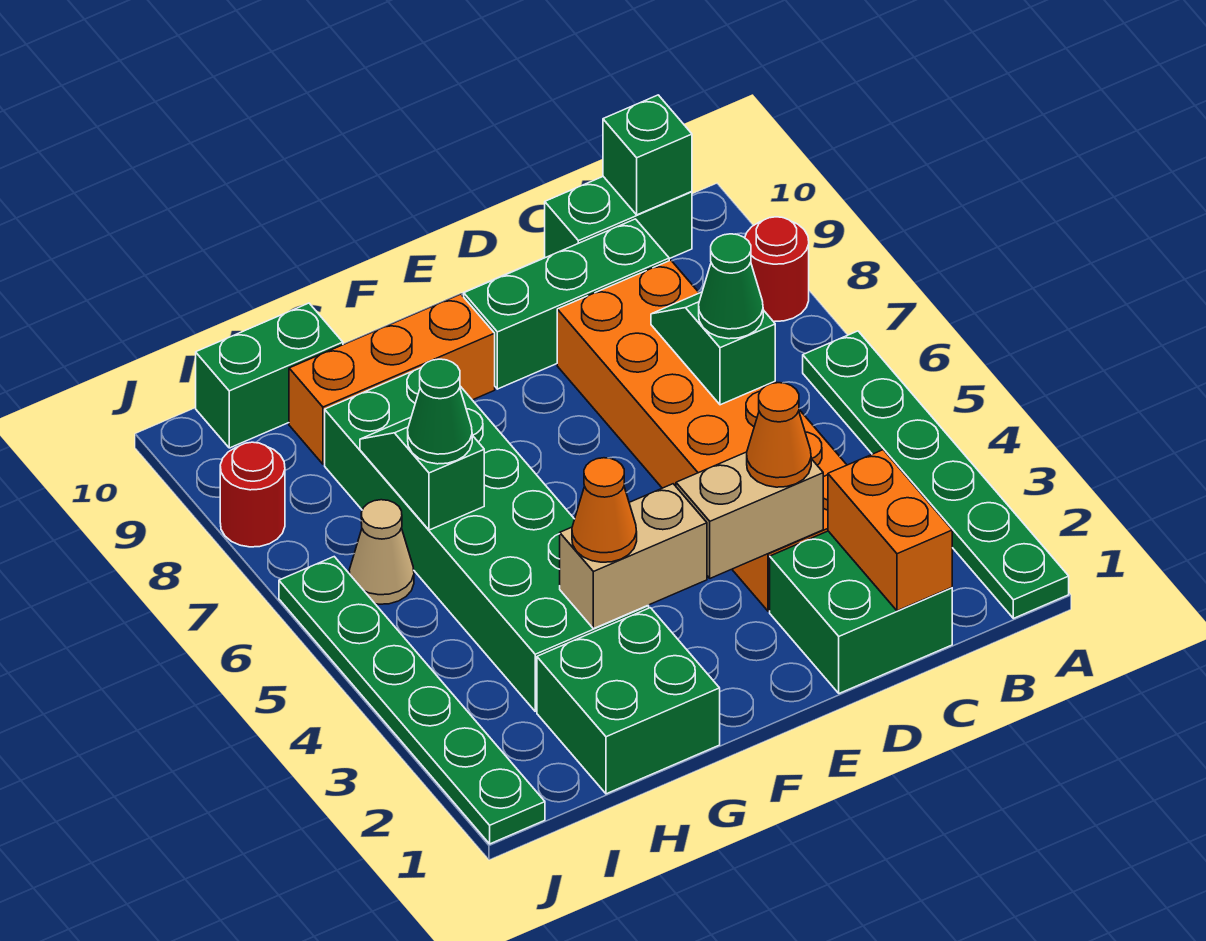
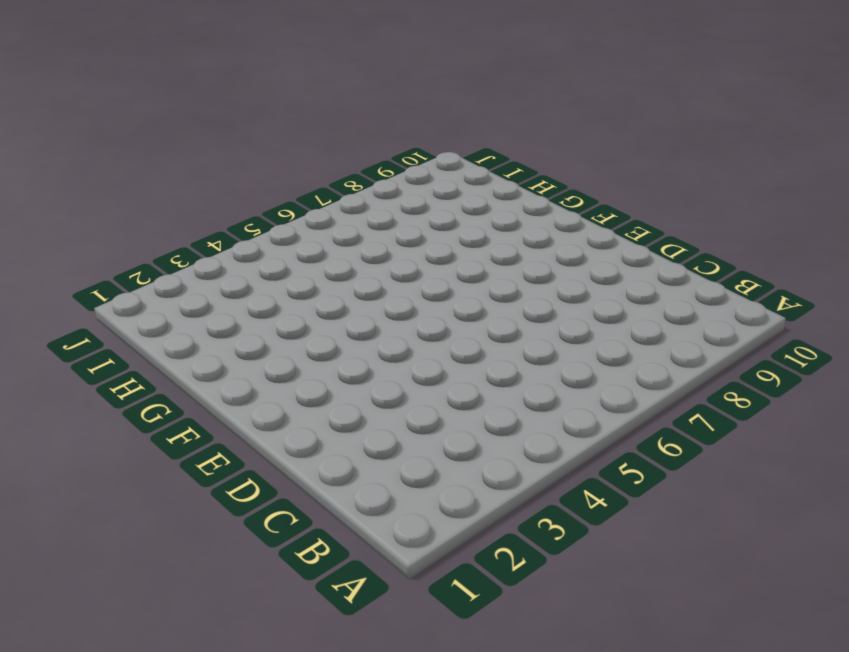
none -> green 1x6 plate [803,331,1069,618]
none -> red 1x1 round brick [745,217,809,322]
none -> green 1x2 brick [545,177,692,259]

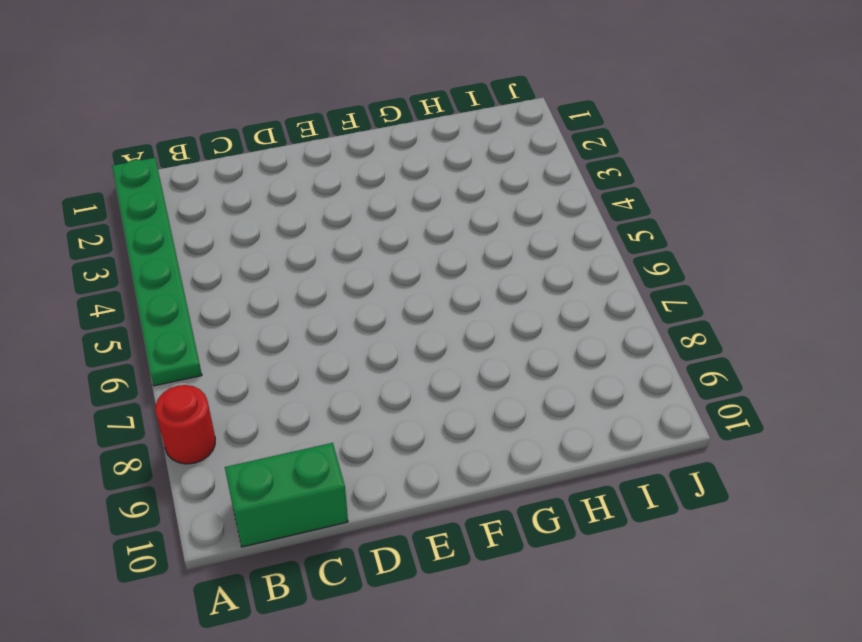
none -> green 2x2 brick [770,531,952,693]
none -> orange 2x6 brick [557,260,847,611]
none -> green 1x3 brick [464,219,669,389]

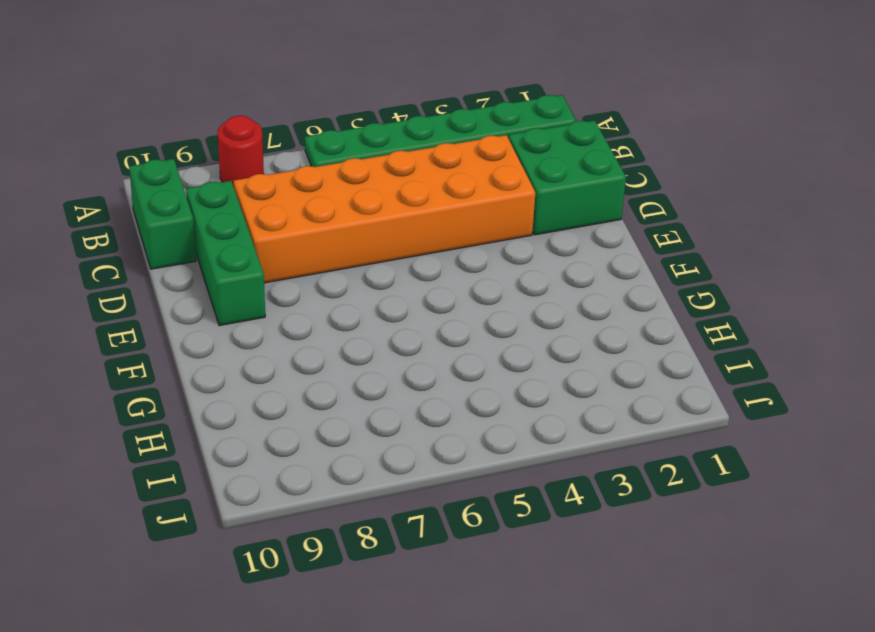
none -> orange 1x3 brick [289,294,495,464]
none -> green 2x2 brick [537,608,720,794]
none -> green 2x6 brick [325,368,649,711]

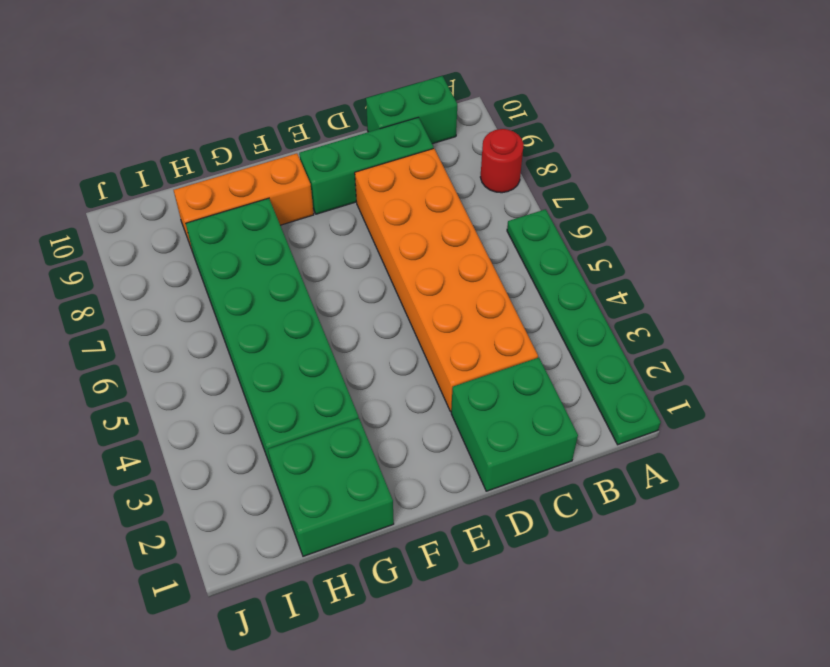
none -> green 1x2 brick [196,303,343,448]
none -> tan 1x1 cone [349,500,414,604]
none -> green 1x6 plate [279,557,545,844]

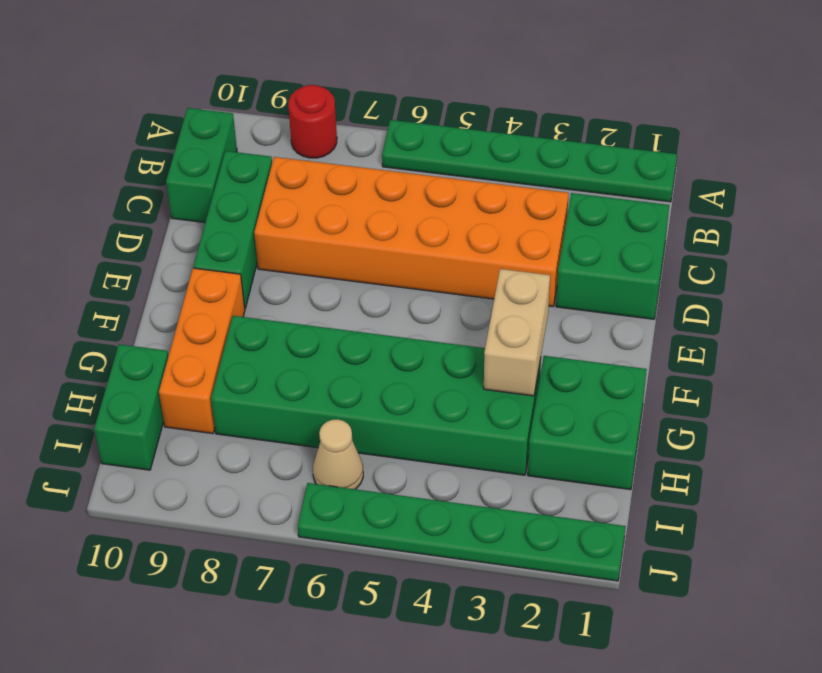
none -> red 1x1 round brick [220,442,285,547]
none -> green 1x1 brick [603,95,692,215]
none -> orange 1x2 brick [828,450,952,611]

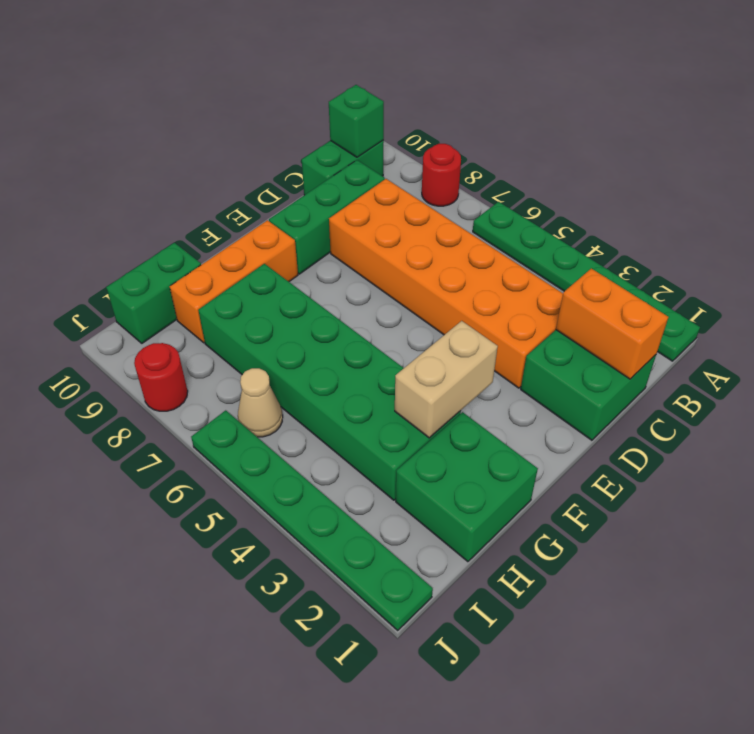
none -> green 1x2 slope [651,292,775,405]
none -> tan 1x2 brick [676,452,823,578]
none -> green 1x2 slope [360,417,484,530]

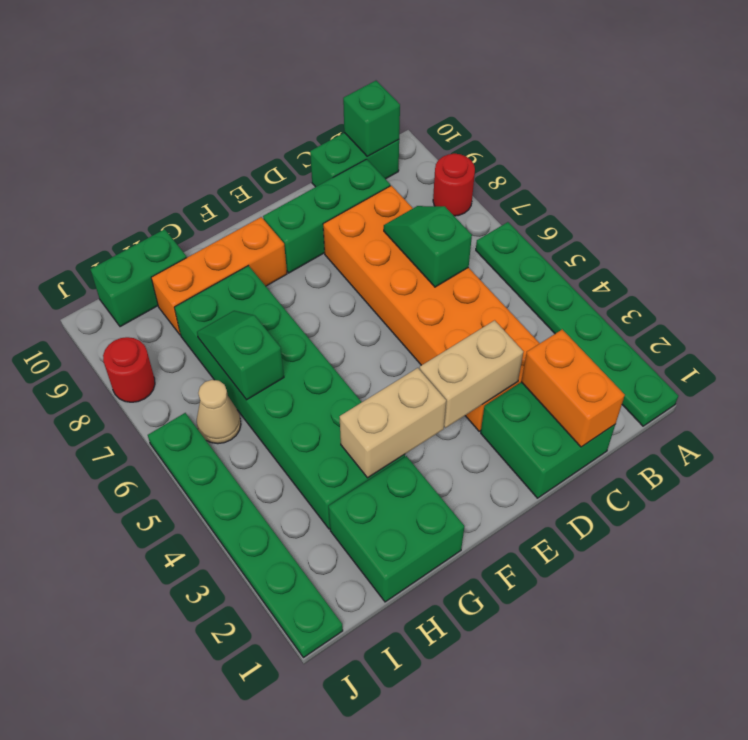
none -> green 1x1 cone [699,234,763,339]
none -> orange 1x1 cone [747,383,811,487]
none -> orange 1x1 cone [572,458,637,562]

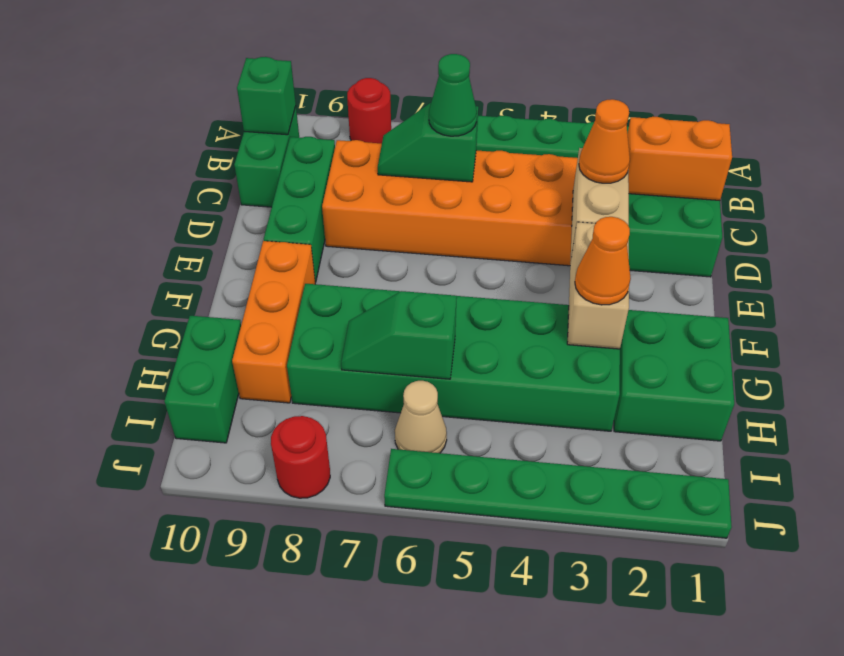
none -> green 1x1 cone [408,359,472,464]

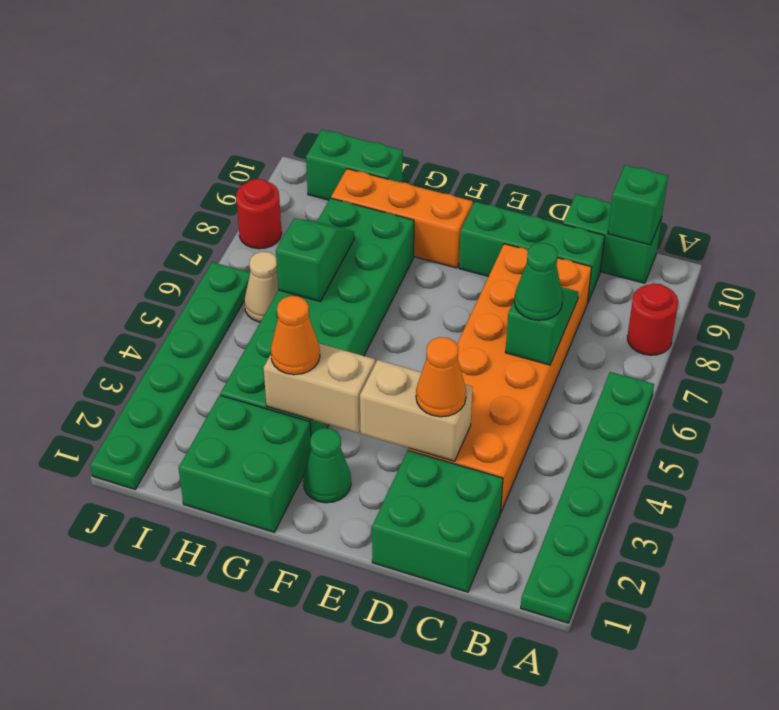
green 1x1 cone [303,428,351,503] -> green 1x1 cone moved to [408,359,472,464]
none -> orange 1x2 brick [828,450,952,611]

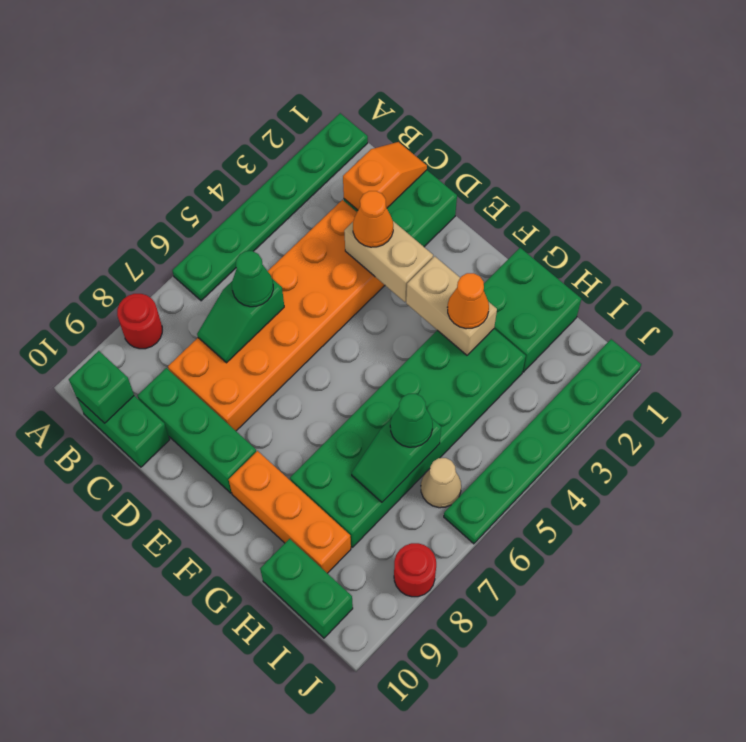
orange 1x2 slope [343,142,427,210] -> orange 1x2 brick [828,450,952,611]

